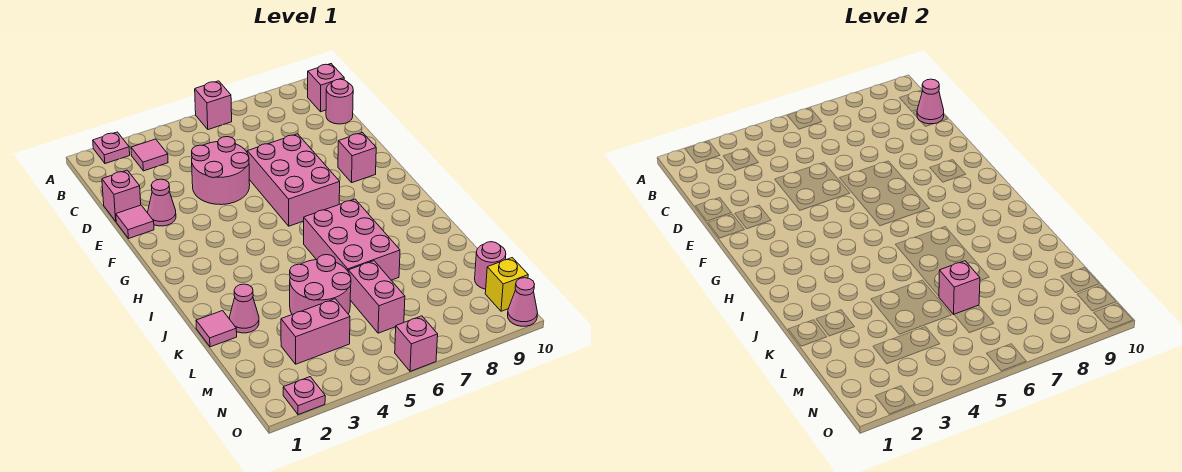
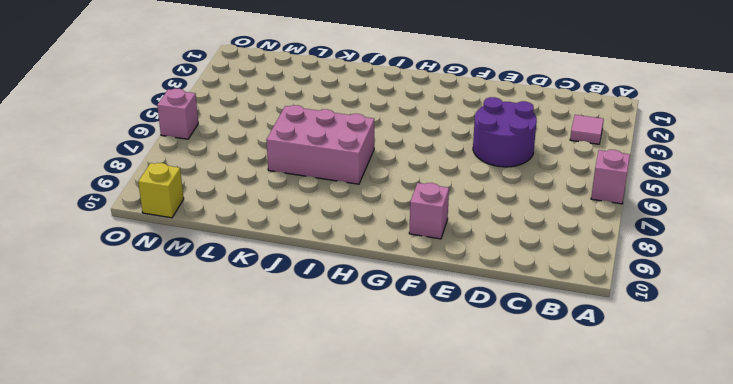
purple 2x2 round brick [473,97,537,167] -> pink 2x2 round brick [192,137,250,205]
none -> pink 1x1 plate [93,132,130,164]
none -> pink 1x1 brick [308,64,344,112]
none -> pink 1x1 round brick [326,79,353,124]

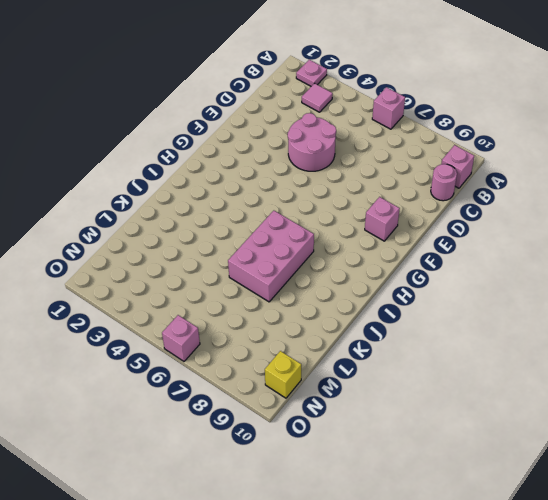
none -> pink 1x1 brick [102,170,141,221]
none -> pink 1x1 tile [116,205,154,239]
none -> pink 1x1 cone [148,179,176,226]

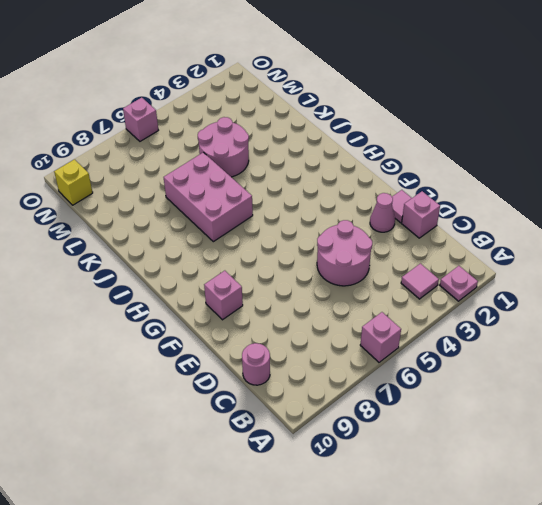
none -> pink 1x1 brick [308,64,344,112]
none -> pink 2x3 brick [247,134,340,226]
none -> pink 1x1 tile [196,311,237,347]

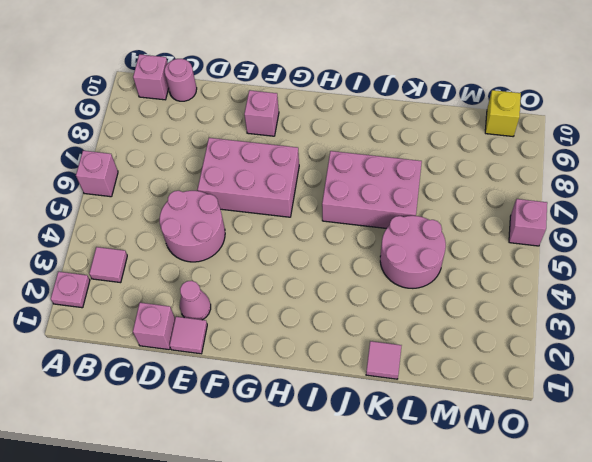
none -> pink 1x1 cone [229,284,259,333]
none -> pink 1x2 brick [348,261,405,333]
none -> pink 1x2 brick [281,299,350,364]

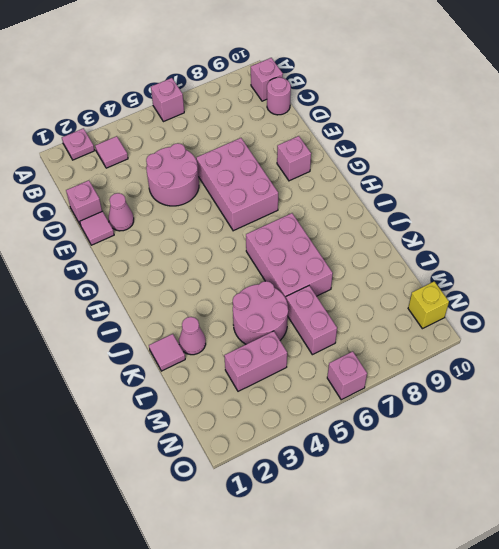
none -> pink 1x1 round brick [475,242,506,289]
none -> pink 1x1 plate [283,377,325,415]
none -> pink 1x1 cone [508,278,538,326]

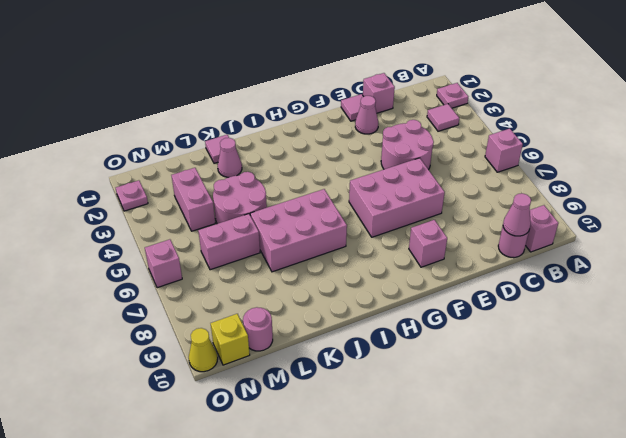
yellow 1x1 cone [189,328,218,372] -> pink 1x1 cone [508,278,538,326]
none -> pink 1x1 brick [939,261,980,314]

